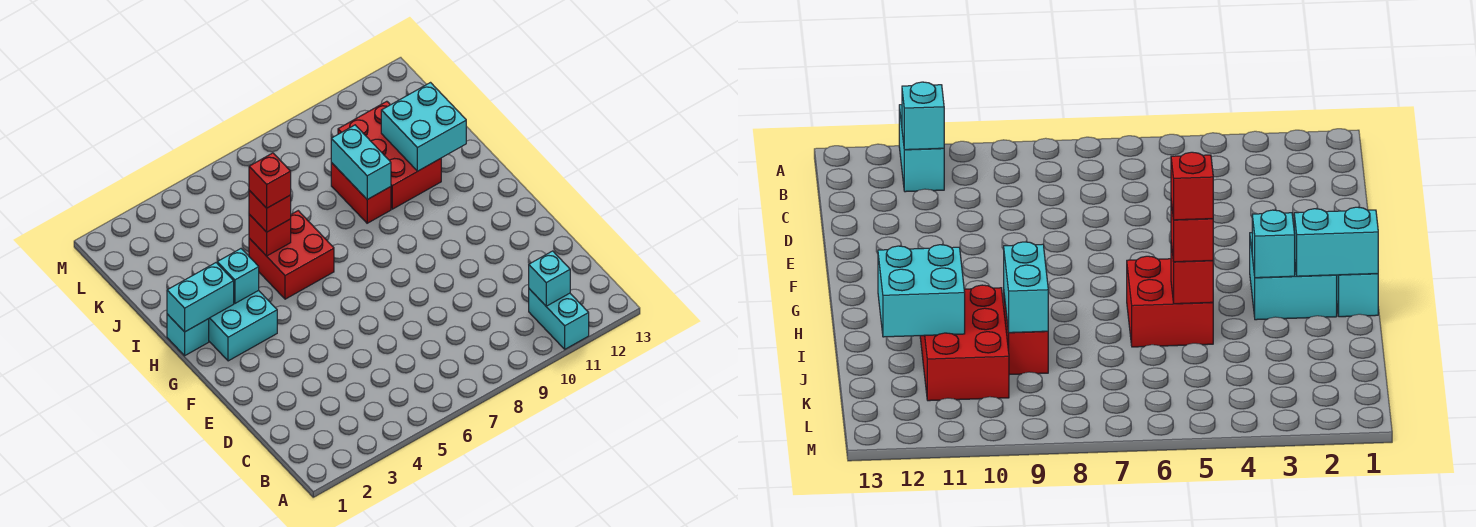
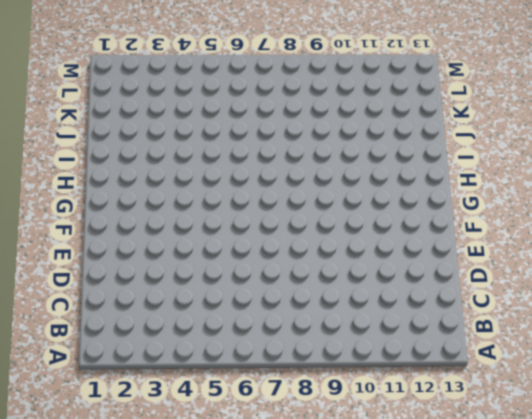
none -> cyan 1x2 brick [529,289,589,349]
none -> cyan 2x2 brick [209,290,277,361]
none -> cyan 1x1 brick [167,314,209,356]

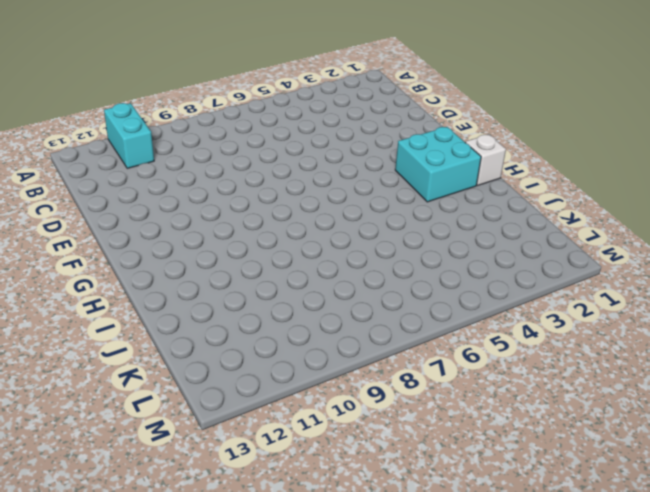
white 1x1 brick [465,134,506,185] -> cyan 1x1 brick [167,314,209,356]
none -> red 2x2 brick [249,211,334,299]
none -> red 1x2 brick [331,162,391,223]
none -> red 2x3 brick [338,101,441,209]

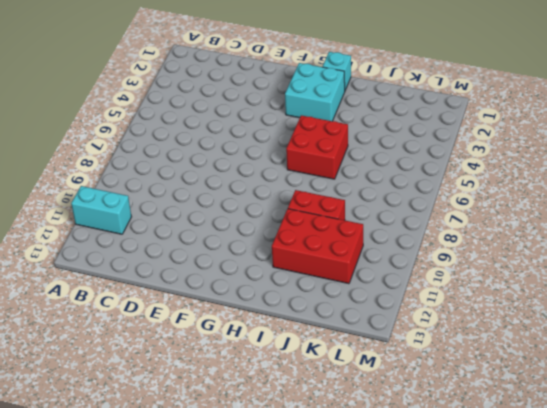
none -> cyan 1x1 brick [529,251,570,306]
none -> cyan 1x2 brick [167,263,234,332]
none -> cyan 1x1 brick [217,249,259,303]

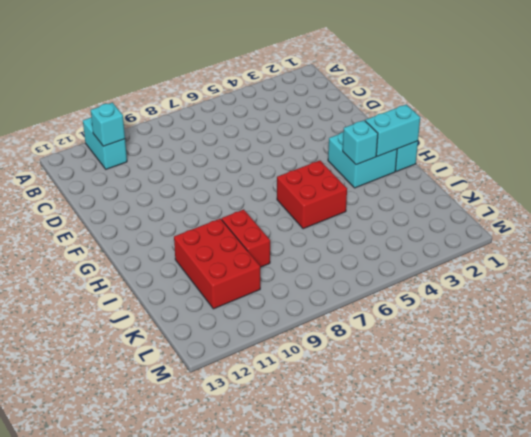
none -> red 1x1 brick [249,214,291,256]
none -> cyan 1x2 brick [331,125,391,199]
none -> cyan 2x2 brick [381,83,466,171]

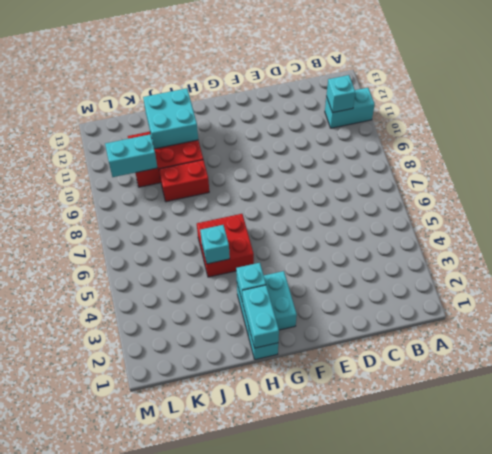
cyan 1x1 brick [200,225,230,264] -> red 1x1 brick [249,214,291,256]
cyan 1x2 brick [105,134,157,177] -> cyan 1x2 brick moved to [331,125,391,199]
none -> red 1x1 brick [249,190,291,232]
none -> red 1x1 brick [249,153,291,208]

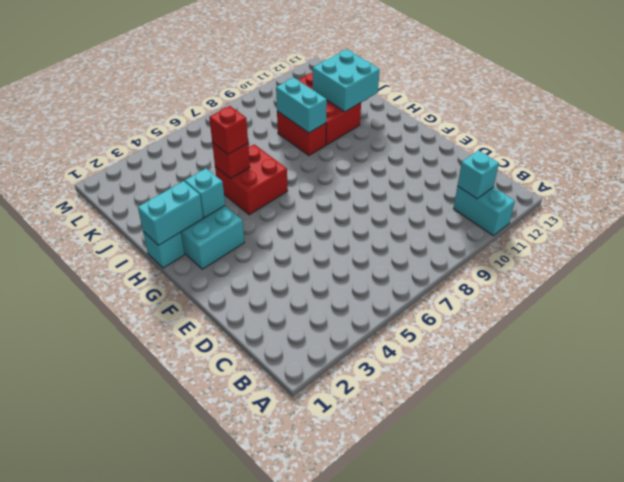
none -> red 1x1 brick [249,153,291,208]

